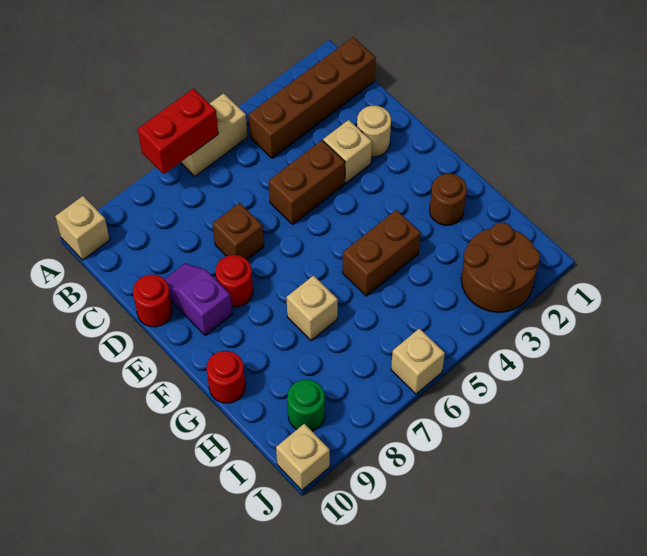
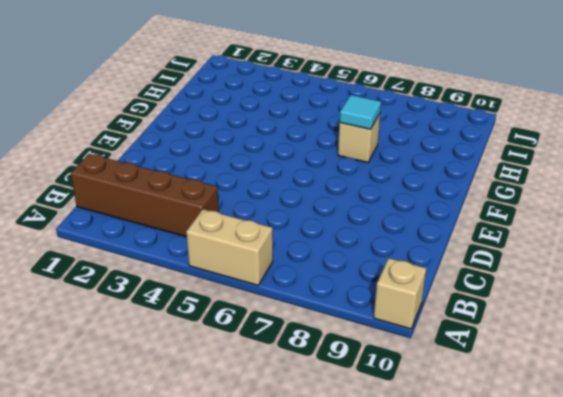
cyan 1x1 tile [340,95,381,129] -> none
none -> tan 1x1 round brick [357,106,391,157]
none -> tan 1x1 brick [323,120,372,183]
none -> brown 1x2 brick [269,140,345,224]

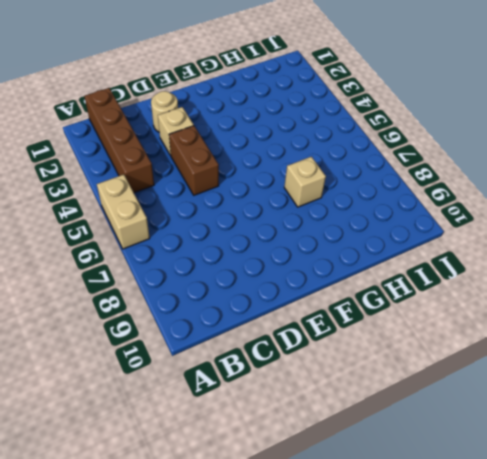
none -> tan 1x1 brick [55,196,110,260]
none -> brown 1x1 brick [213,203,264,260]
none -> purple 1x2 slope [164,263,232,336]

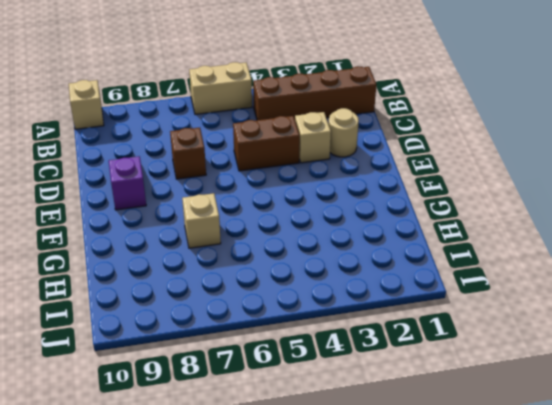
none -> red 1x1 round brick [133,275,172,327]
none -> red 1x1 round brick [216,255,253,307]
none -> brown 1x1 round brick [430,174,467,225]

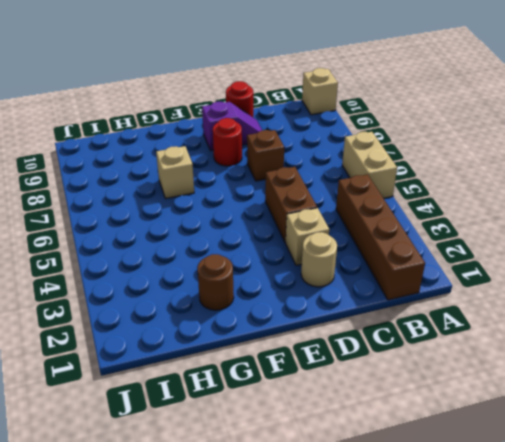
none -> brown 1x2 brick [342,210,421,296]
none -> red 1x1 round brick [206,351,245,403]
none -> brown 2x2 round brick [461,223,540,312]

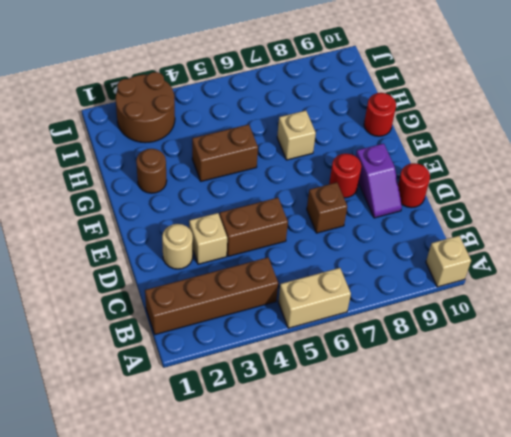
none -> green 1x1 round brick [287,380,325,431]
none -> tan 1x1 brick [391,328,445,394]
none -> tan 1x1 brick [276,424,330,490]

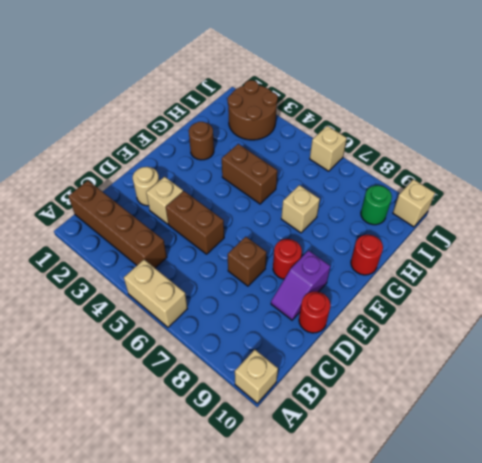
none -> red 1x2 brick [138,89,218,174]

